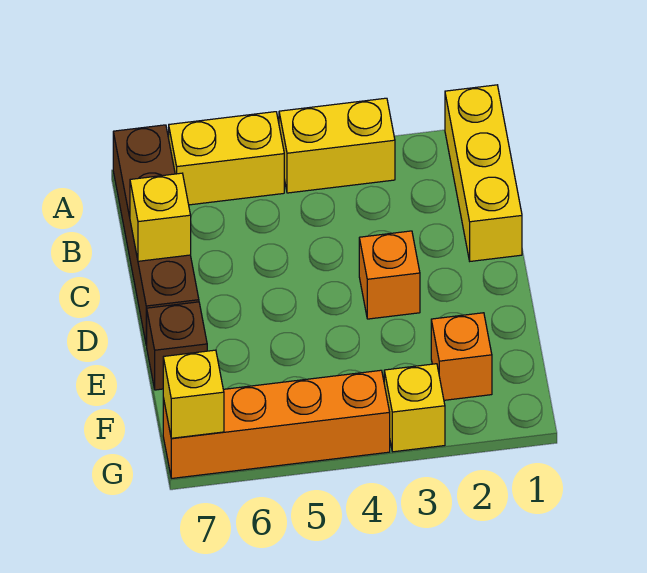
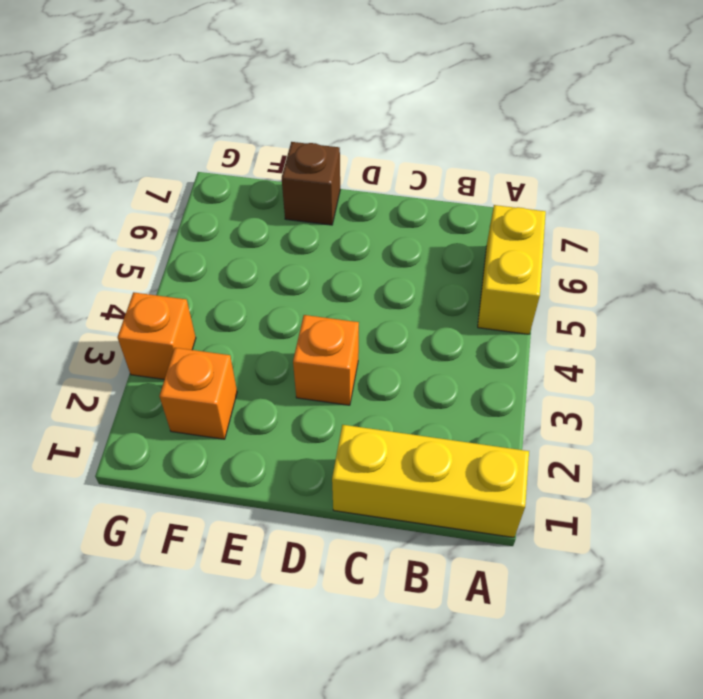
orange 1x1 brick [118,292,196,379] -> yellow 1x1 brick [384,364,445,452]
none -> yellow 1x2 brick [279,98,395,193]
none -> brown 1x4 brick [113,125,199,345]

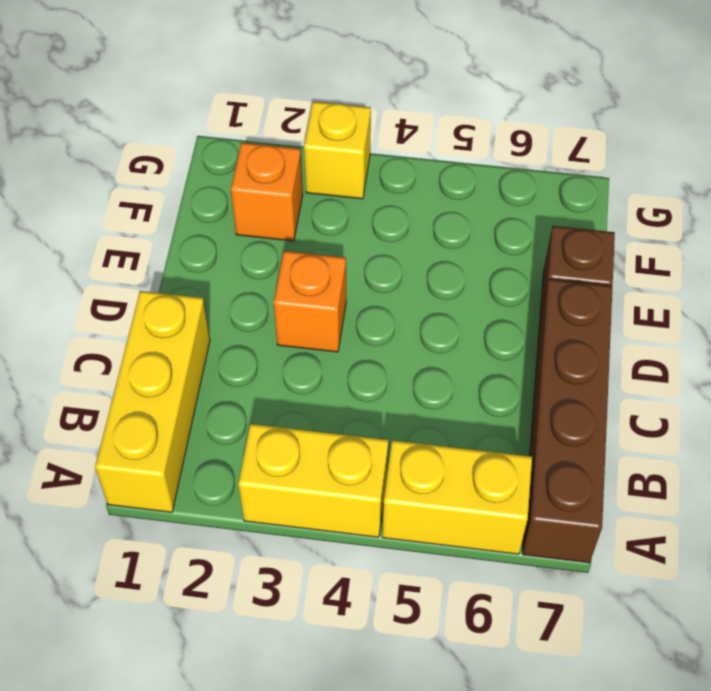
none -> orange 1x4 brick [163,370,390,478]
none -> yellow 1x1 brick [130,173,191,261]

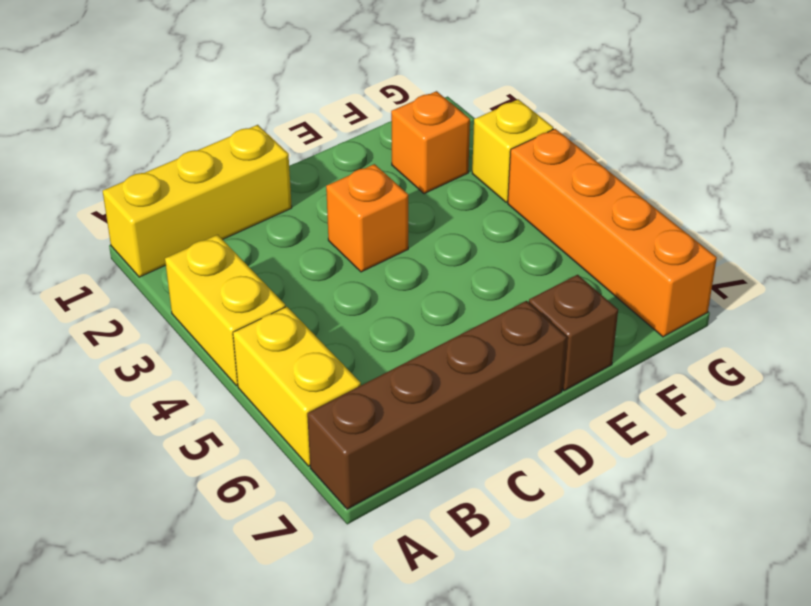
none -> yellow 1x1 brick [130,173,191,261]
none -> yellow 1x1 brick [163,350,224,438]

